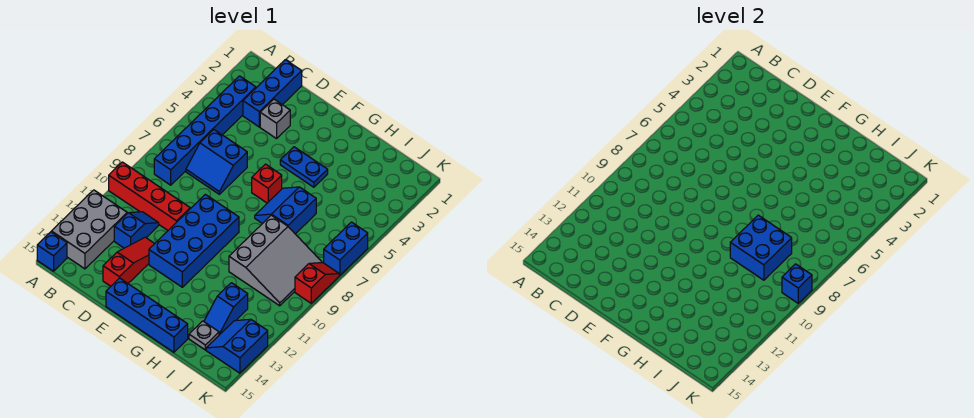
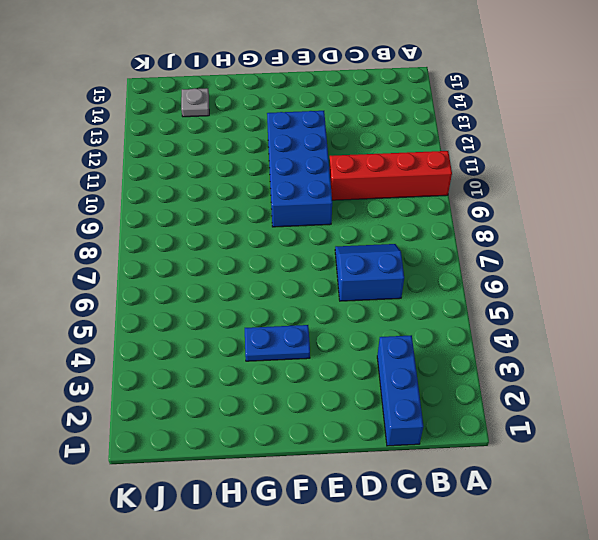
none -> grey 2x3 brick [51,190,127,269]
none -> blue 1x1 brick [37,232,67,271]
none -> blue 1x6 brick [154,76,256,185]

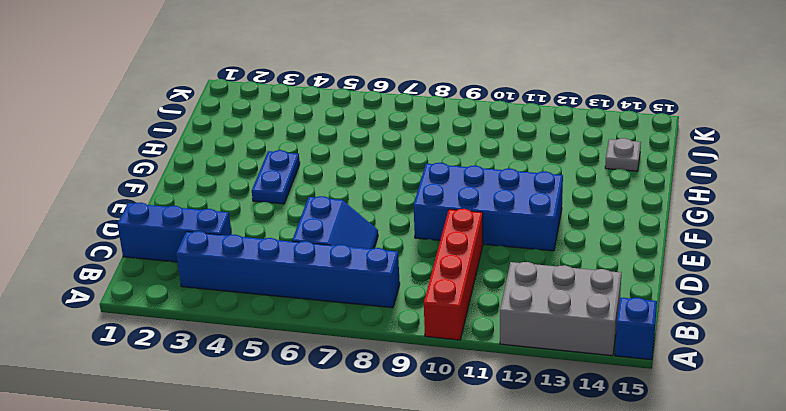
none -> blue 1x2 slope [114,212,159,248]
none -> grey 1x1 brick [260,99,290,139]
none -> red 1x3 slope [103,237,155,286]

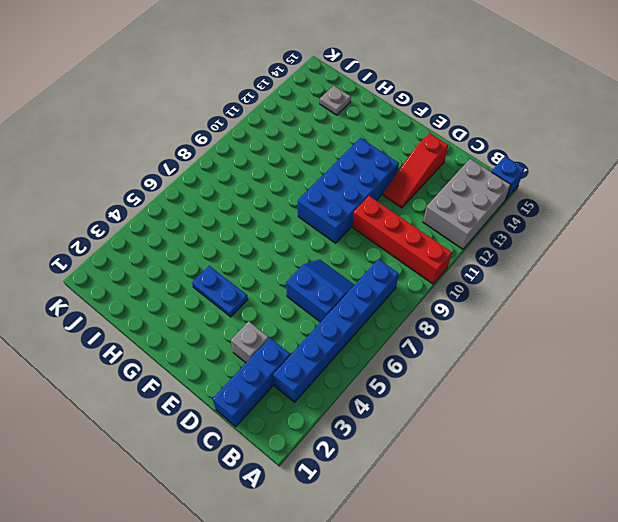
none -> blue 1x2 slope [114,212,159,248]
none -> blue 1x4 brick [106,278,188,352]
none -> red 1x1 brick [252,164,282,203]

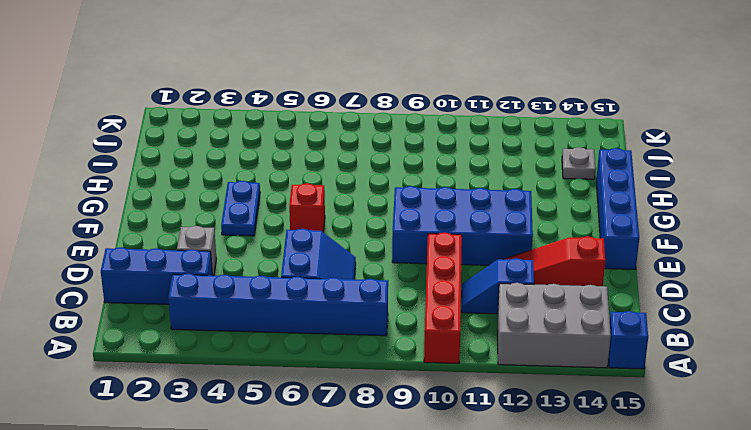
none -> blue 2x2 slope [255,187,316,234]
none -> grey 3x3 slope [229,215,322,306]
none -> blue 1x2 slope [204,283,248,335]

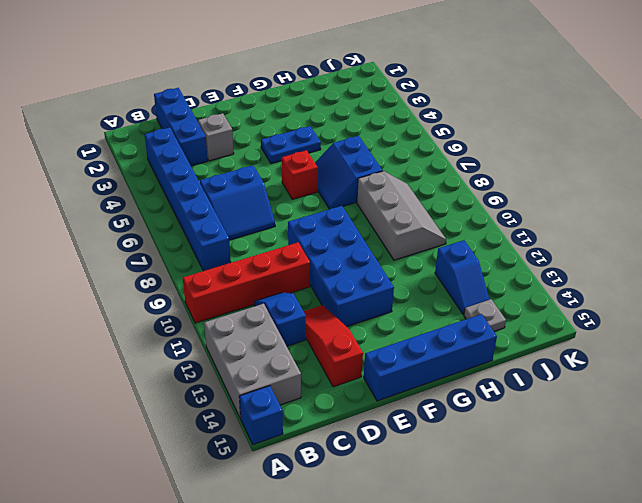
grey 2x3 slope [357,171,446,260] -> grey 3x3 slope [229,215,322,306]
none -> blue 2x2 slope [206,319,268,373]
none -> blue 1x2 brick [324,222,368,276]
none -> red 1x2 slope [295,263,339,303]

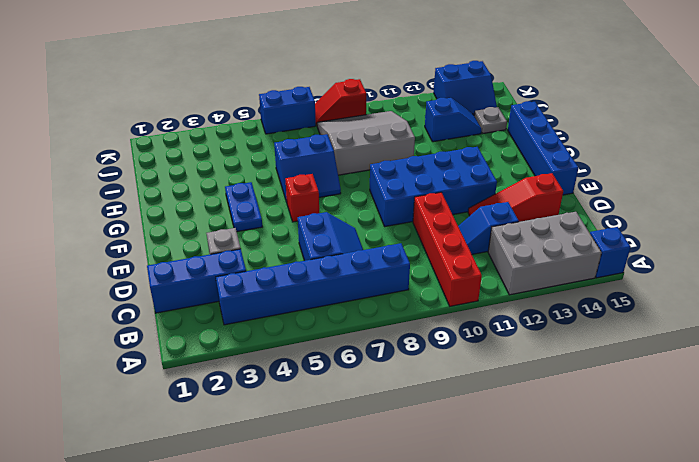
none -> blue 2x2 brick [730,215,792,280]
none -> blue 1x1 brick [782,264,812,303]

